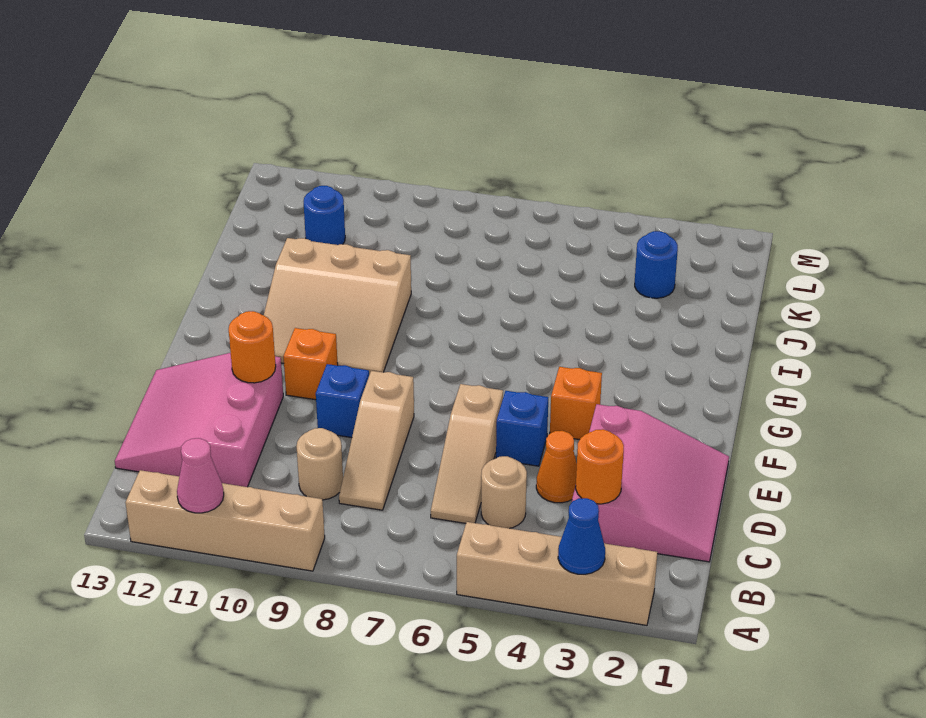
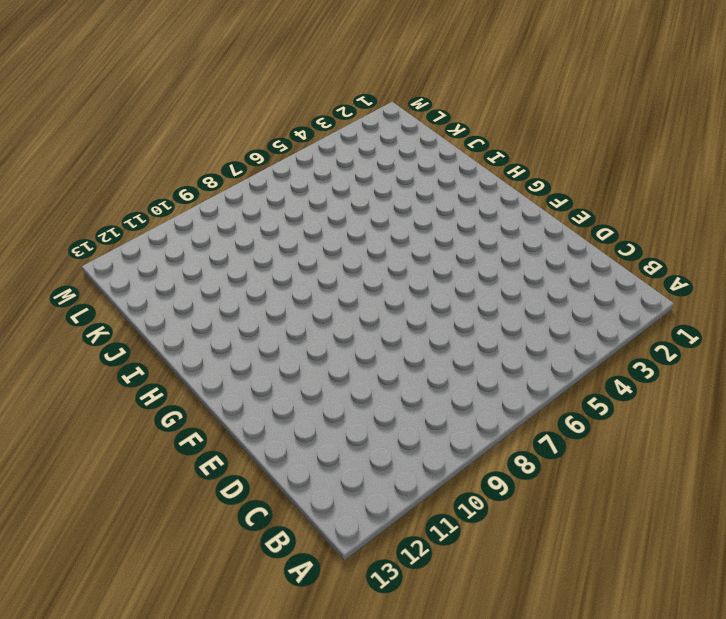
none -> tan 1x4 brick [457,522,657,625]
none -> tan 1x4 brick [125,470,325,571]
none -> pink 3x3 slope [572,404,729,562]

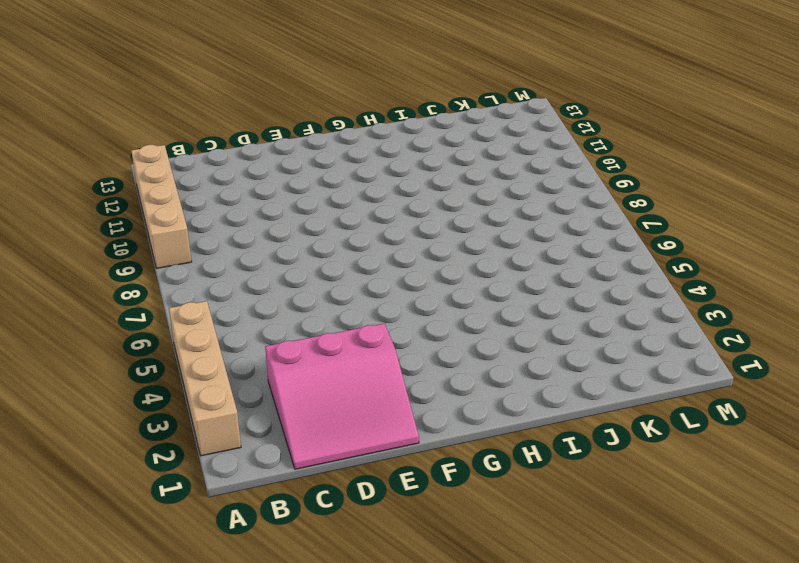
none -> tan 1x1 round brick [481,456,527,528]
none -> tan 1x3 slope [431,384,503,523]
none -> tan 1x3 slope [339,371,414,510]

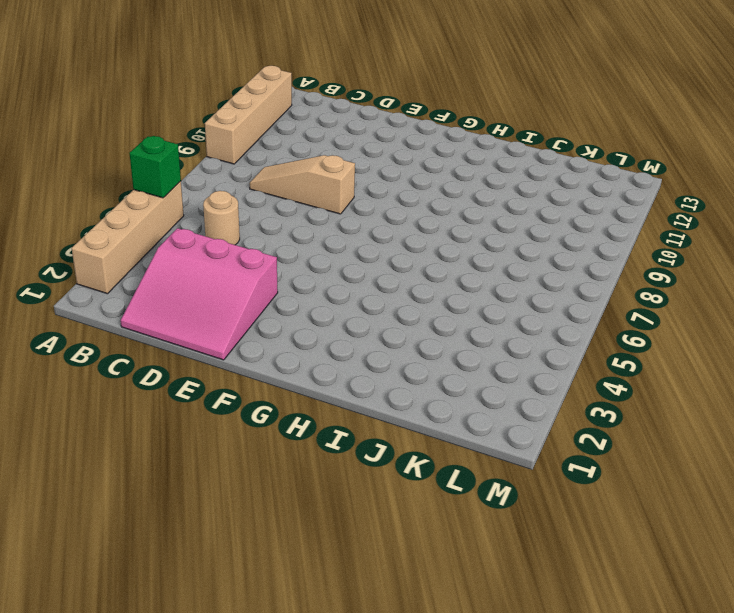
green 1x1 brick [129,136,181,198] -> none
none -> tan 1x3 slope [431,384,503,523]
none -> tan 1x1 round brick [296,428,343,500]
none -> pink 3x3 slope [115,353,283,487]

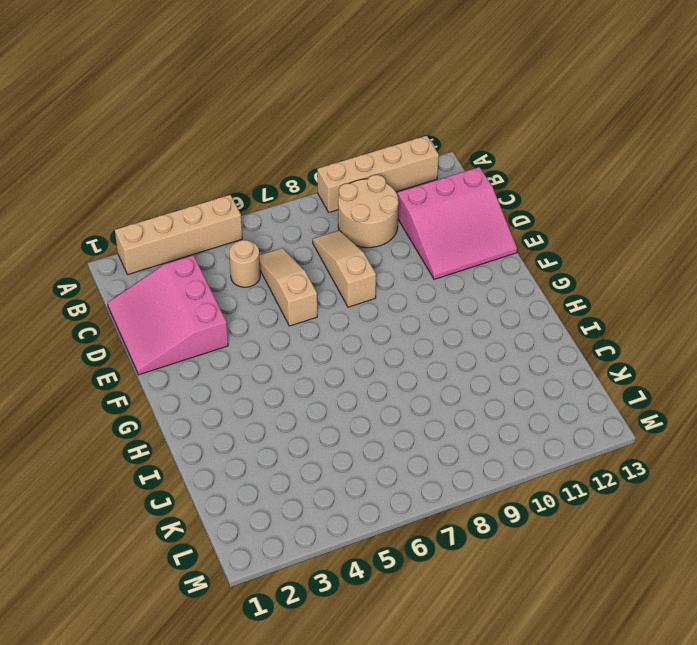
tan 2x2 round brick [338,175,399,248] -> tan 1x1 round brick [296,428,343,500]
pink 3x3 slope [398,167,517,279] -> pink 3x3 slope turned to [115,353,283,487]
none -> orange 1x1 cone [536,431,577,503]
none -> blue 1x1 brick [496,391,548,466]
none -> blue 1x1 brick [316,364,369,438]

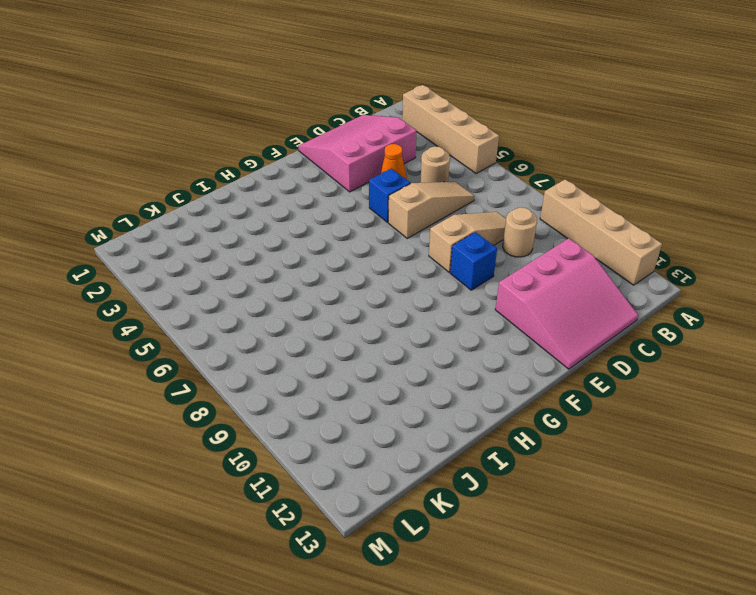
none -> orange 1x1 brick [550,367,602,440]
none -> orange 1x1 brick [283,328,338,400]
none -> tan 3x3 slope [264,238,411,375]

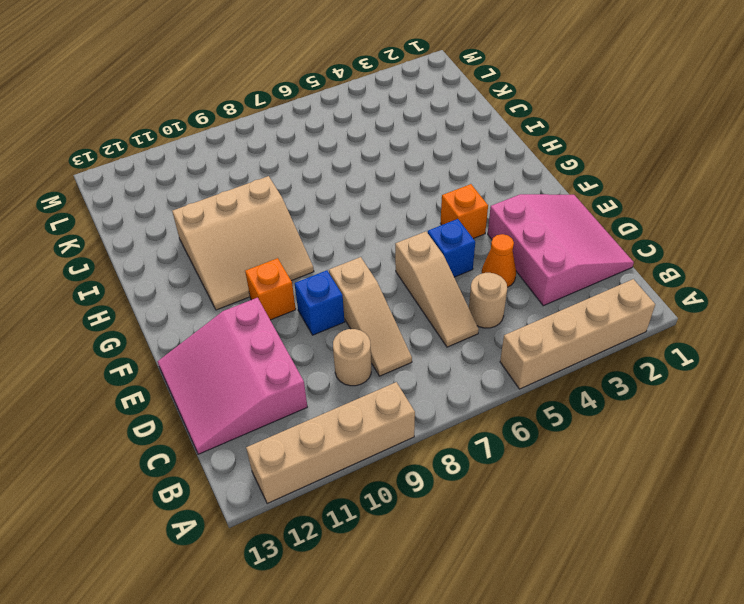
none -> blue 1x1 round brick [635,231,678,298]
none -> blue 1x1 round brick [304,186,345,245]
none -> blue 1x1 cone [558,498,605,574]

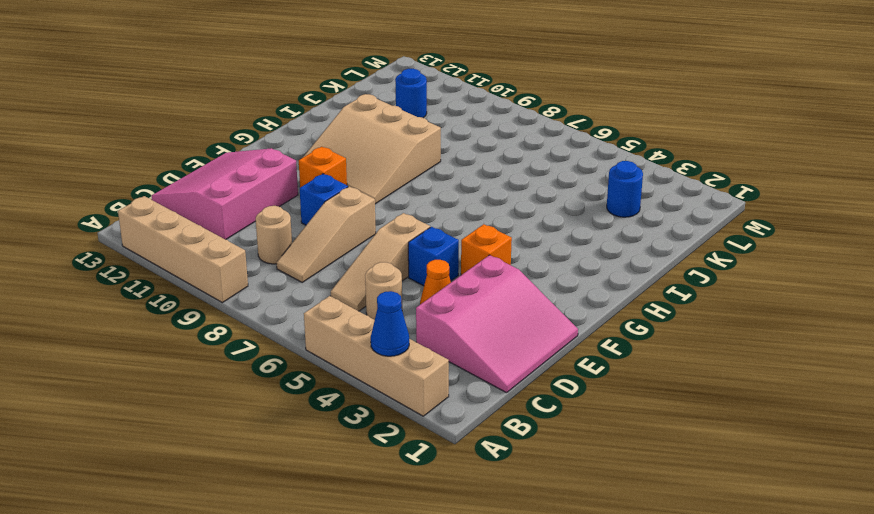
none -> pink 1x1 cone [177,438,224,513]
none -> orange 1x1 round brick [576,429,624,504]
none -> orange 1x1 round brick [229,311,276,383]

